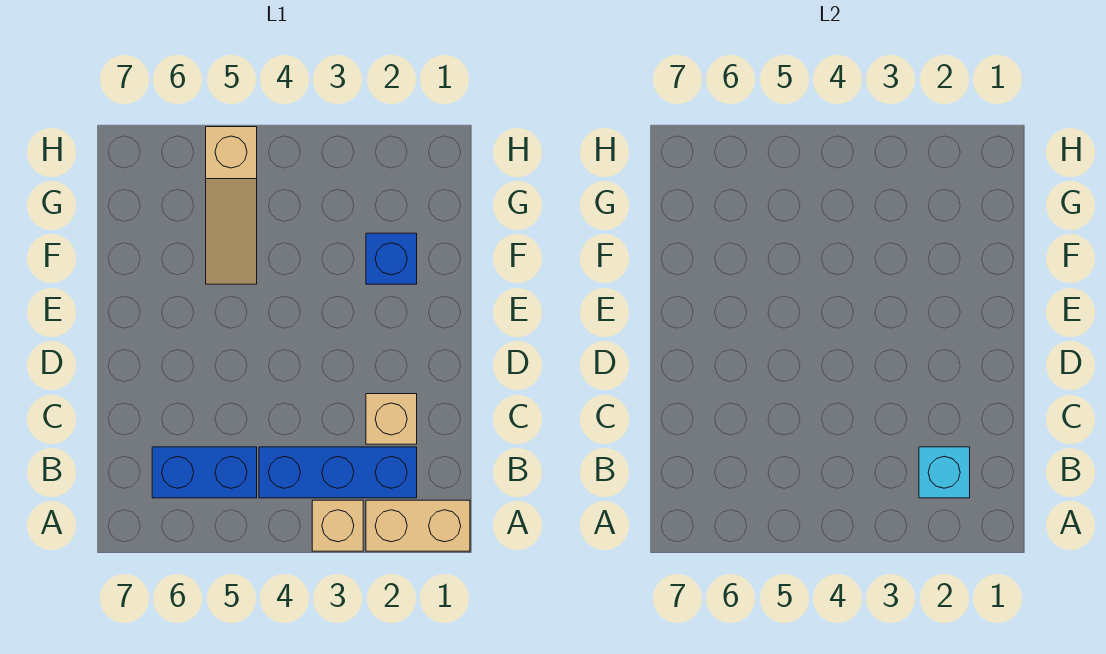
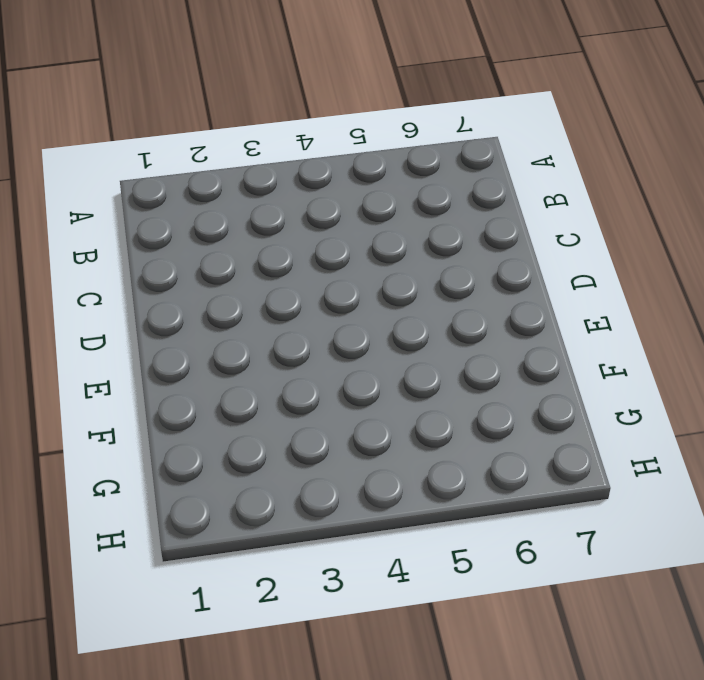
none -> tan 1x2 brick [366,500,470,551]
none -> tan 1x1 brick [312,500,363,551]

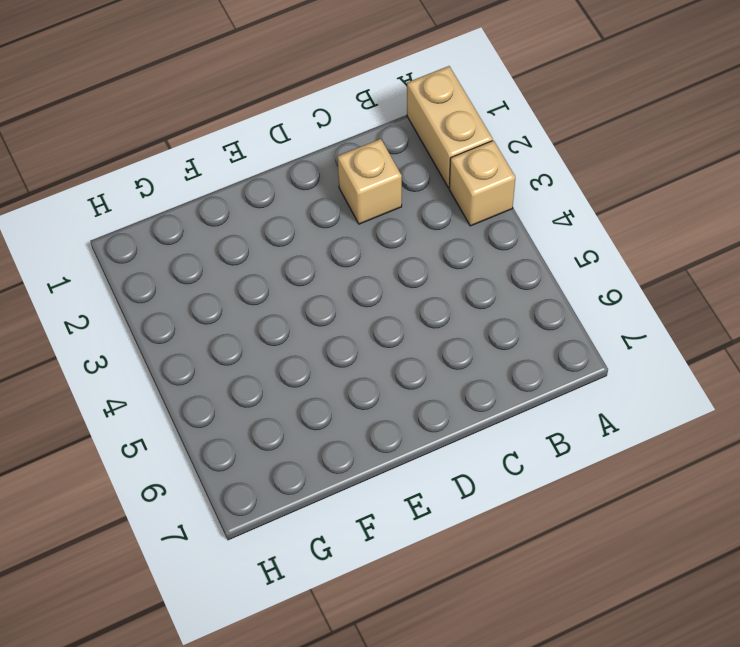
none -> blue 1x3 brick [259,447,417,498]
none -> blue 1x2 brick [152,447,257,498]

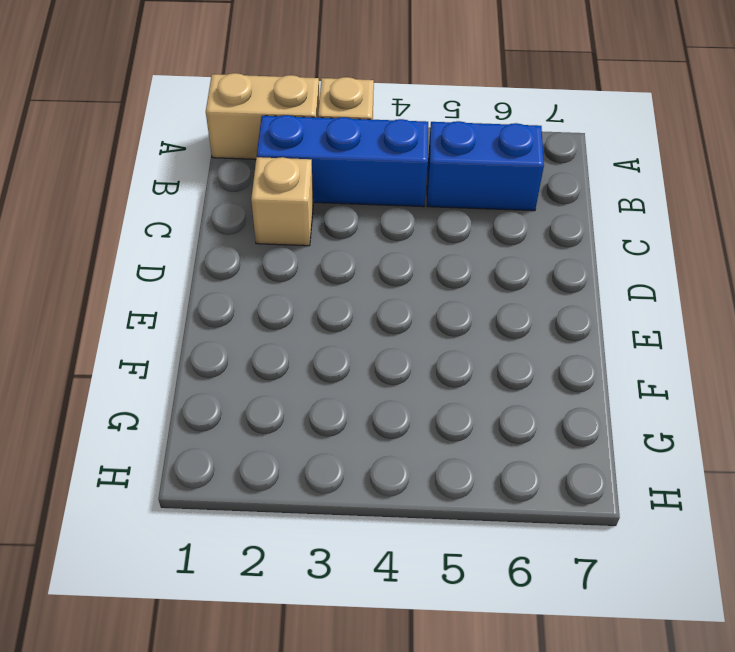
none -> blue 1x1 brick [366,233,417,284]
none -> tan 1x3 slope [206,127,257,284]

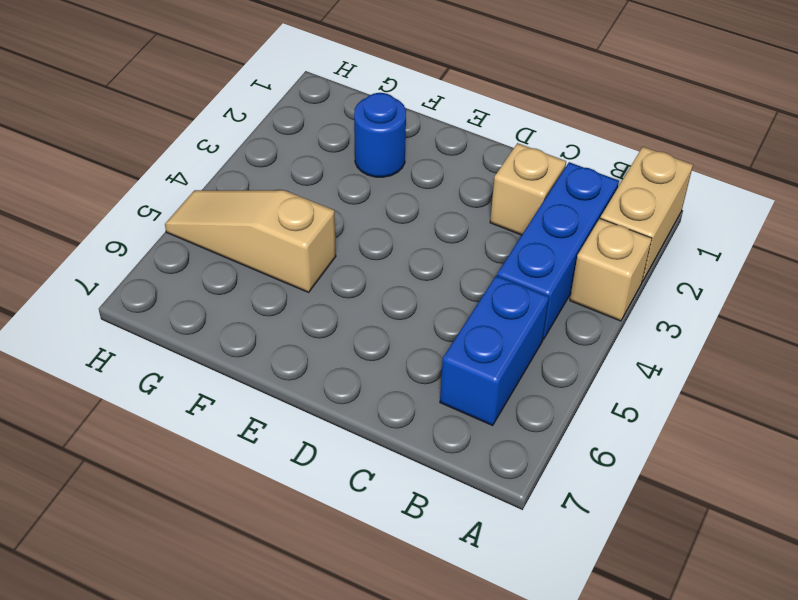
blue 1x1 round brick [354,93,406,177] -> blue 1x1 brick [366,233,417,284]
tan 1x3 slope [165,190,336,292] -> tan 1x3 slope turned to [206,127,257,284]
none -> cyan 1x1 brick [919,447,970,498]

